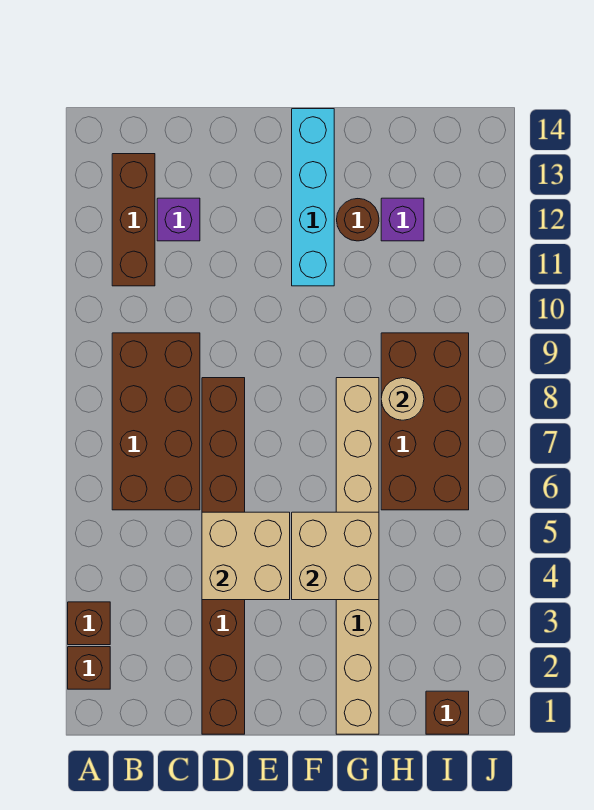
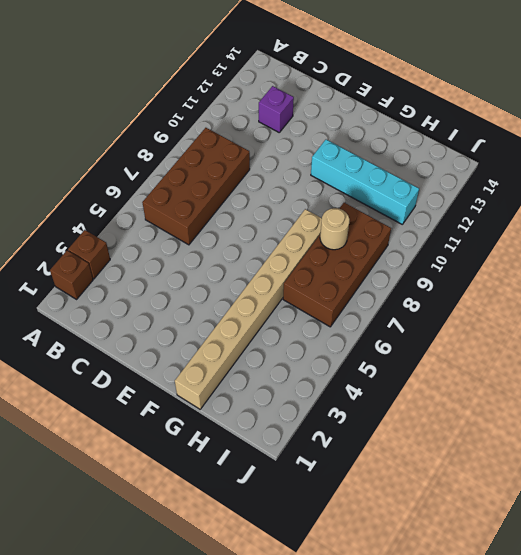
cyan 1x4 brick [311,140,419,224] -> cyan 1x4 brick turned to [292,109,334,286]
none -> brown 1x3 brick [112,154,155,286]
none -> brown 1x8 brick [202,378,245,734]
none -> brown 1x1 round brick [337,199,379,241]

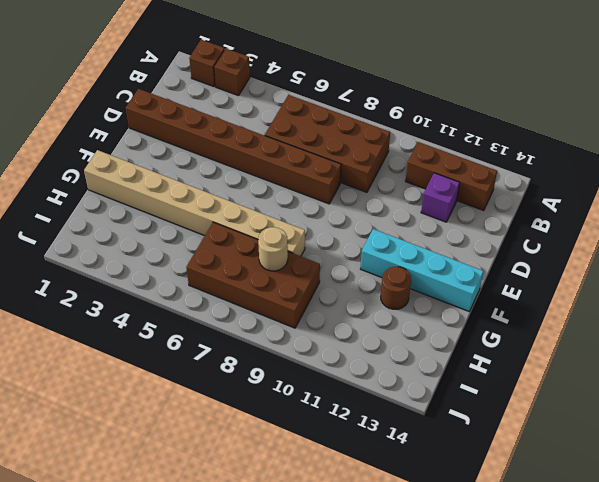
none -> purple 1x1 brick [381,198,424,241]
none -> brown 1x1 brick [426,691,469,734]
none -> tan 2x2 brick [202,512,290,600]

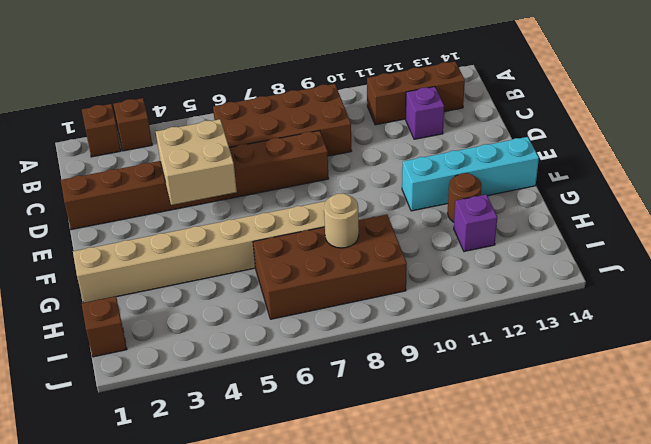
none -> tan 2x2 brick [292,512,379,600]

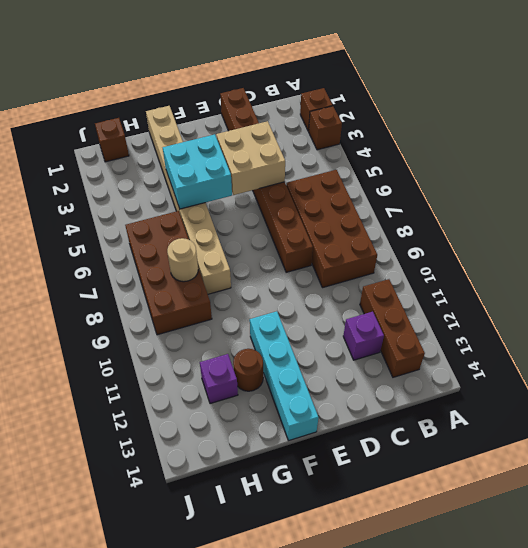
cyan 2x2 brick [163,134,232,209] -> tan 2x2 brick [292,512,379,600]

